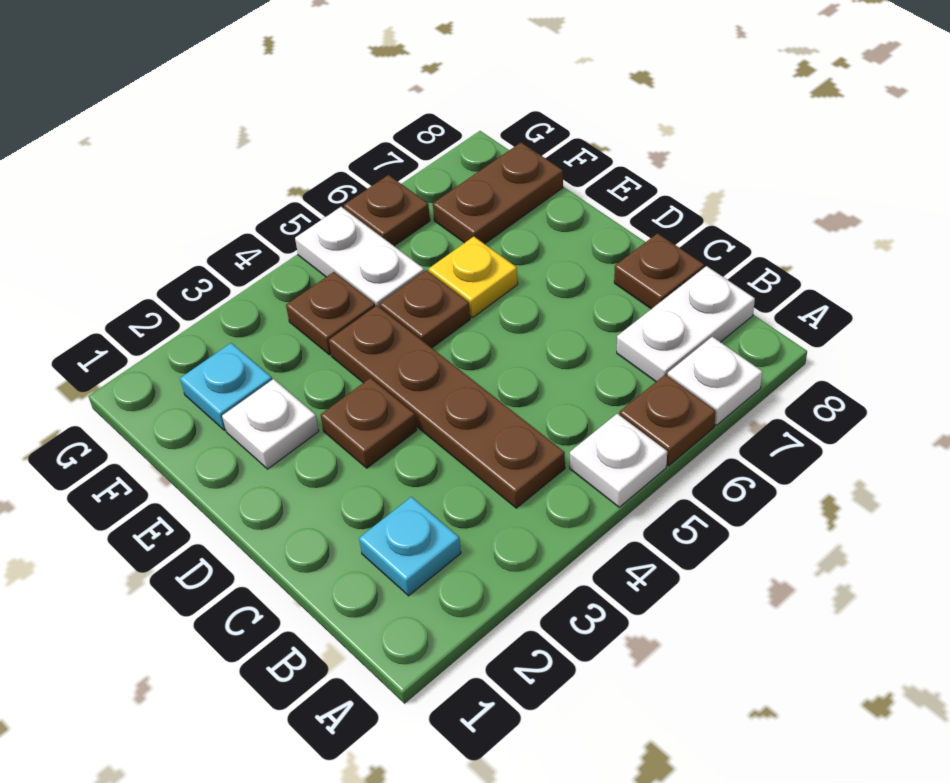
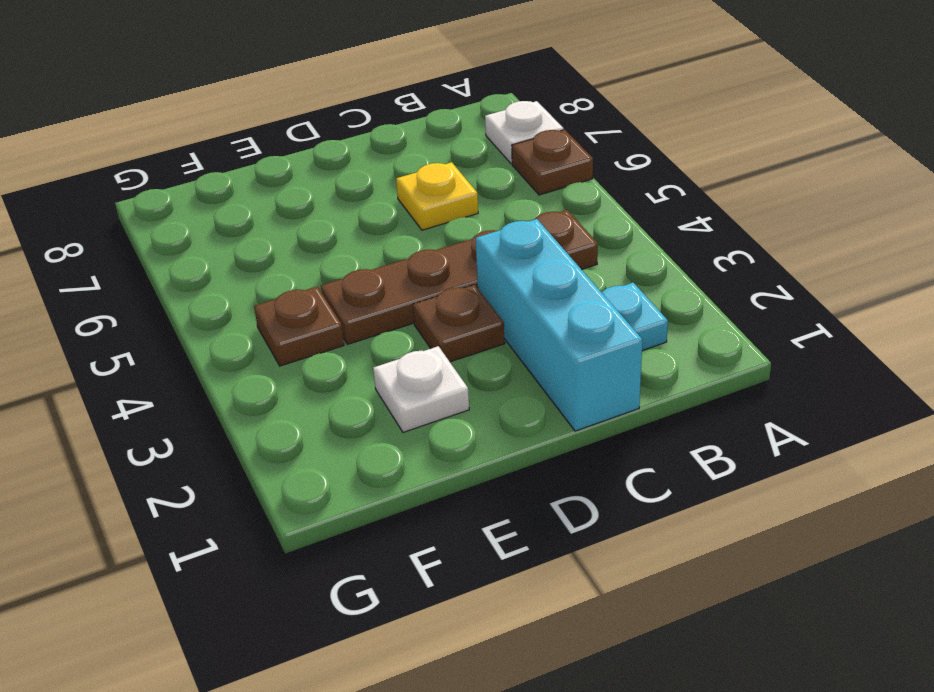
cyan 1x3 brick [476,219,642,431] -> none
yellow 1x1 plate [396,162,478,230] -> yellow 1x1 plate moved to [429,237,518,318]
none -> white 1x1 plate [570,414,667,507]
none -> white 1x2 plate [617,266,755,382]
none -> brown 1x1 plate [614,233,704,309]

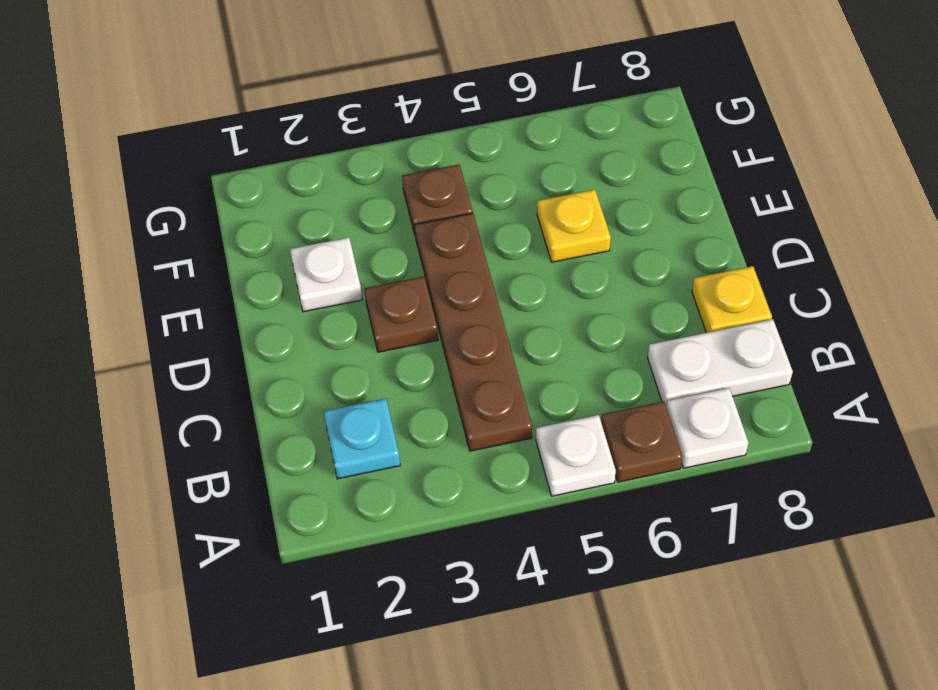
yellow 1x1 plate [692,266,772,333] -> brown 1x1 plate [614,233,704,309]
none -> brown 1x1 plate [379,270,470,348]
none -> cyan 1x1 plate [180,343,272,430]
none -> white 1x2 plate [295,207,424,307]

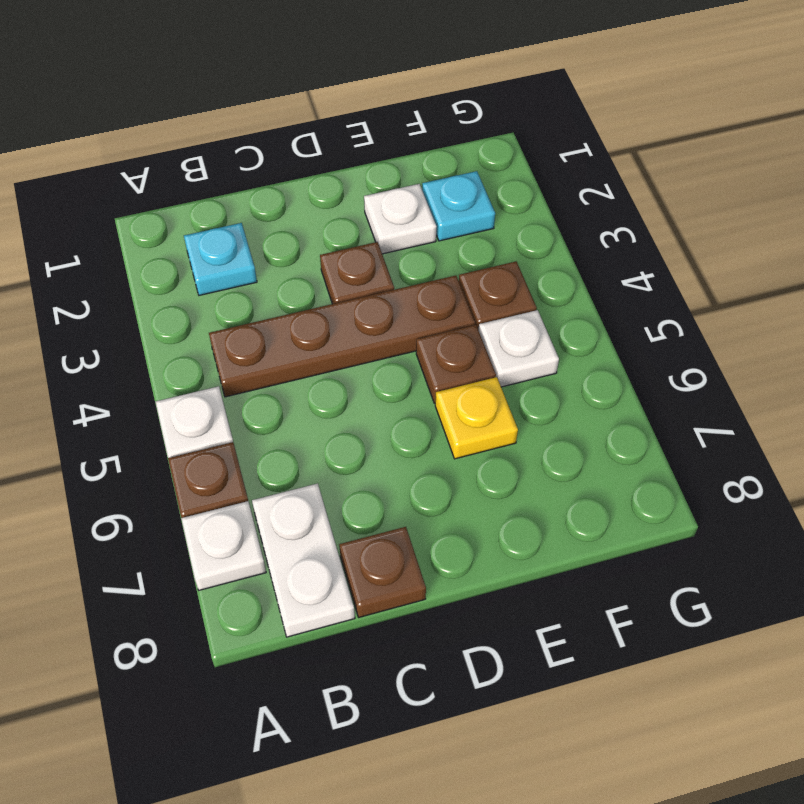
white 1x1 plate [479,310,559,387] -> white 1x2 plate [295,207,424,307]
none -> brown 1x2 plate [433,143,563,244]
none -> brown 1x1 plate [344,175,430,246]

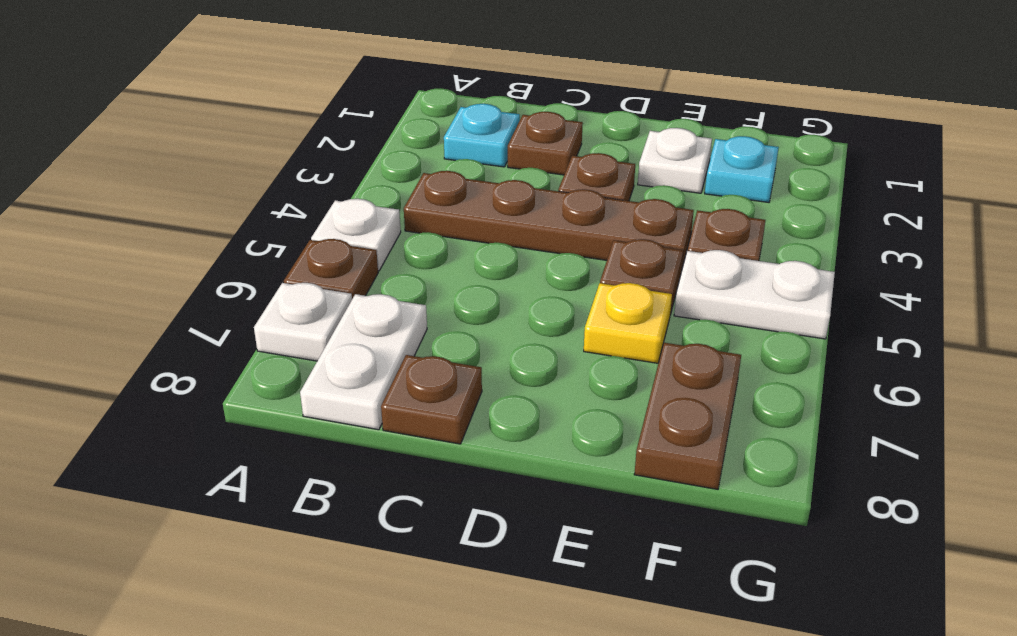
brown 1x1 plate [508,112,583,175] -> brown 1x1 plate moved to [344,175,430,246]

